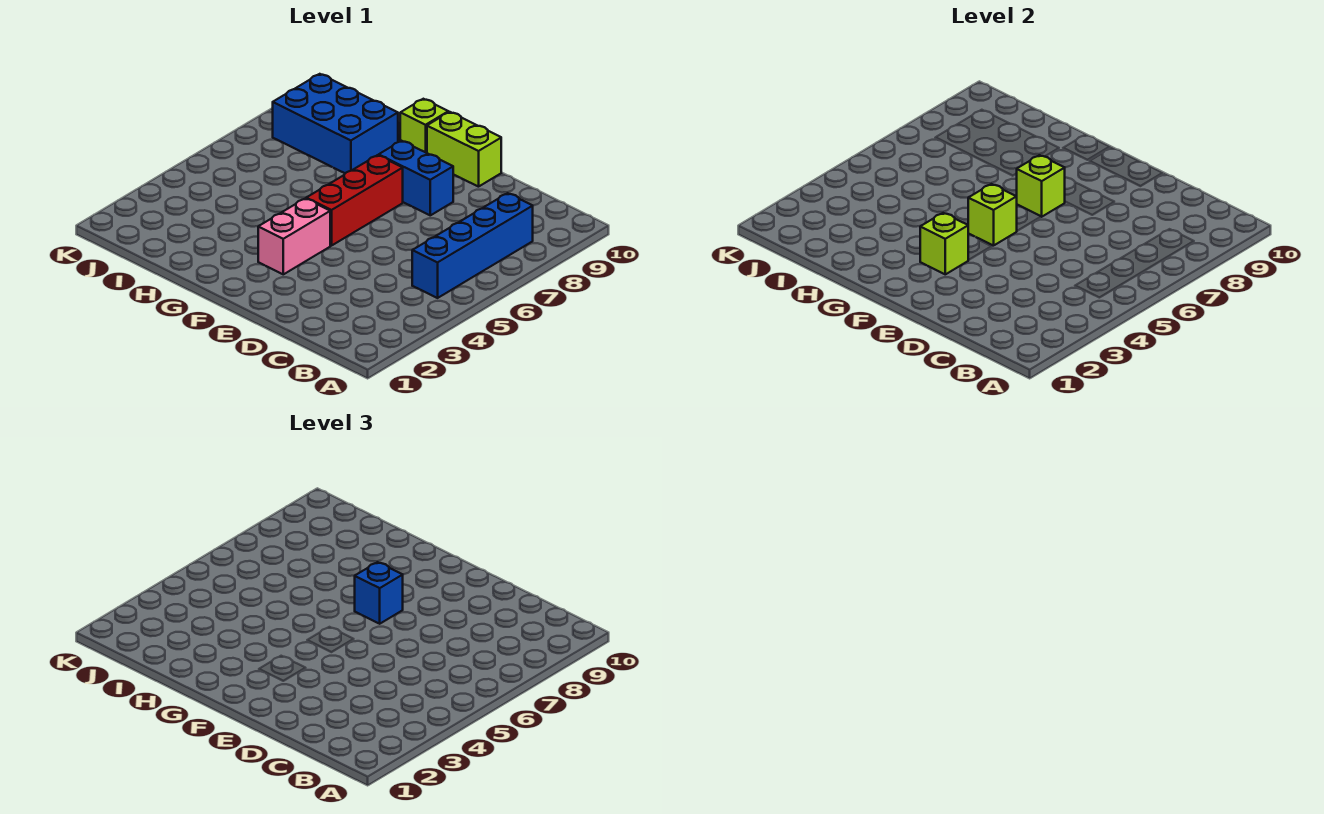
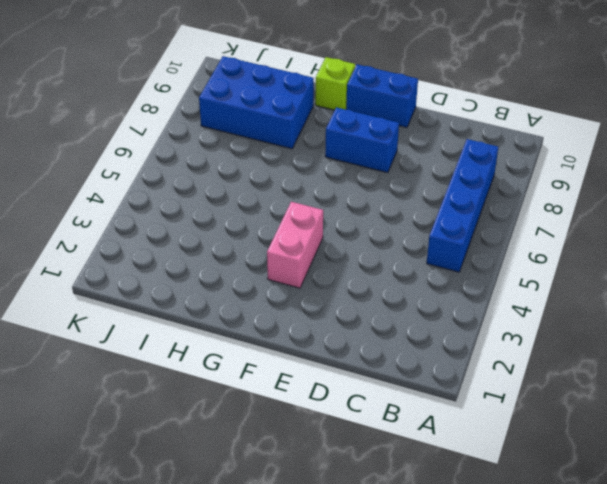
blue 1x2 brick [346,64,418,127] -> lime 1x2 brick [427,112,501,187]
none -> red 1x3 brick [306,155,403,246]
none -> lime 1x1 brick [920,213,968,274]

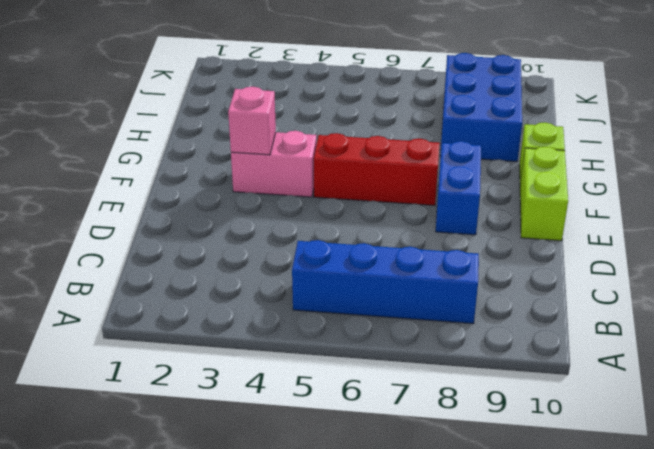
pink 1x1 brick [228,87,276,155] -> lime 1x1 brick [920,213,968,274]
none -> lime 1x1 brick [968,184,1017,246]
none -> lime 1x1 brick [1016,155,1065,217]

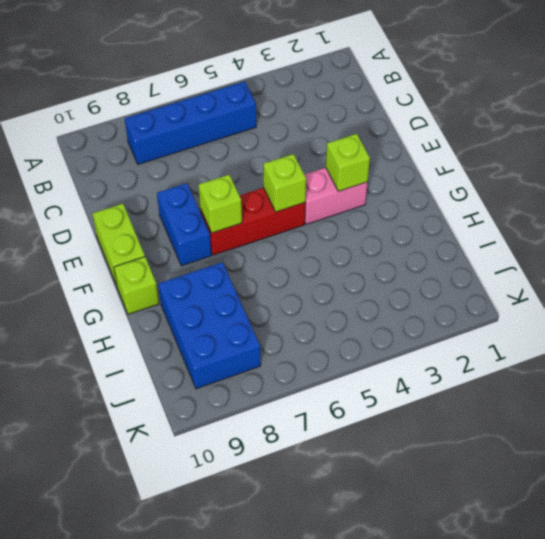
none -> blue 1x1 brick [355,562,403,624]

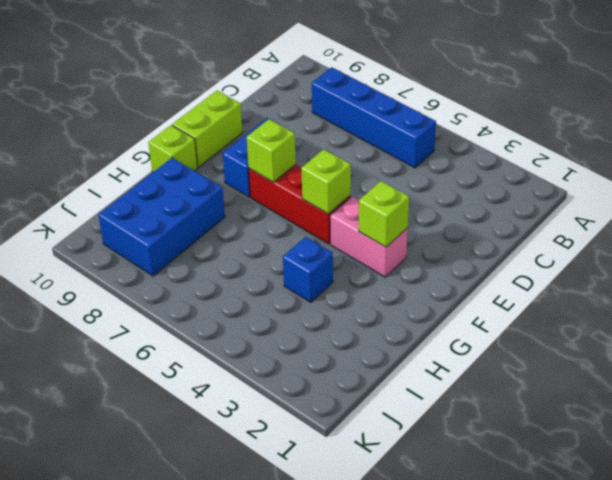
blue 1x1 brick [283,237,333,302] -> blue 1x1 brick moved to [355,562,403,624]

